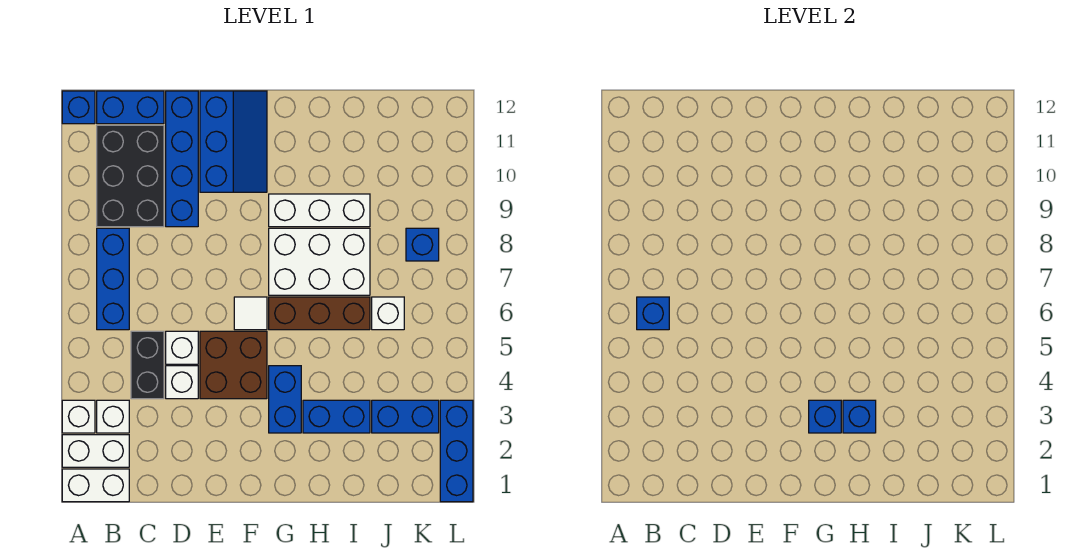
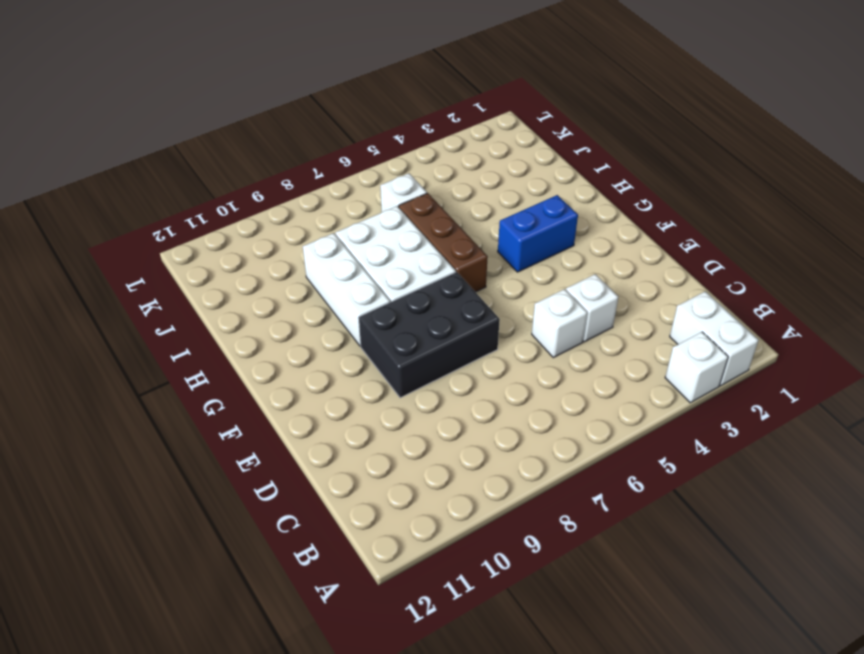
black 2x3 brick [359,272,500,398] -> black 2x3 brick moved to [97,125,164,227]
none -> white 1x2 brick [62,469,129,502]
none -> blue 1x1 brick [62,91,95,124]
none -> white 1x1 brick [97,400,129,433]

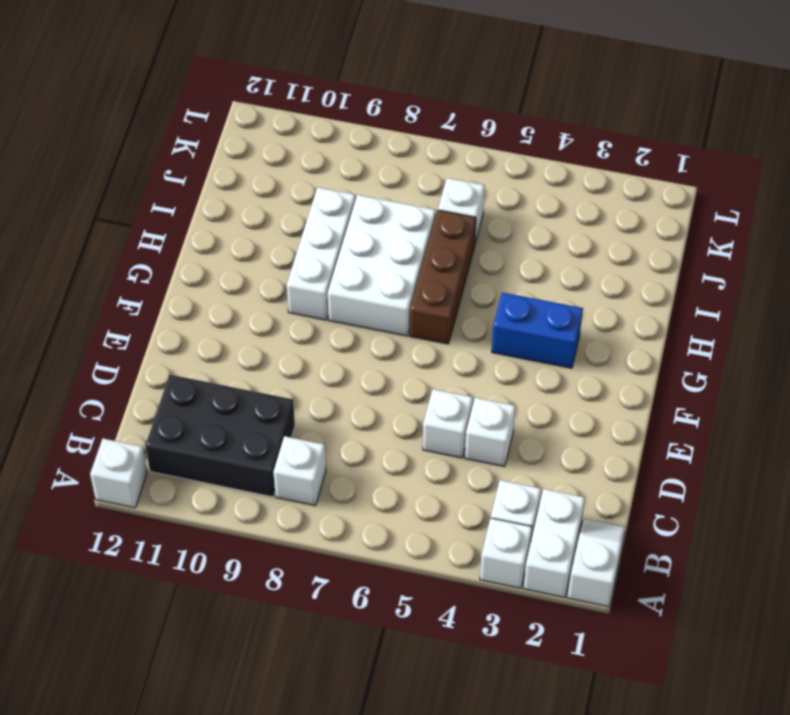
white 1x2 slope [567,519,626,607] -> white 1x2 brick [62,469,129,502]
white 1x1 brick [90,439,147,508] -> blue 1x1 brick [62,91,95,124]
white 1x1 brick [274,436,326,506] -> blue 1x3 brick [97,228,129,330]
none -> blue 1x2 brick [97,91,164,124]
none -> black 1x2 brick [131,331,164,399]
none -> blue 1x4 brick [166,91,198,227]

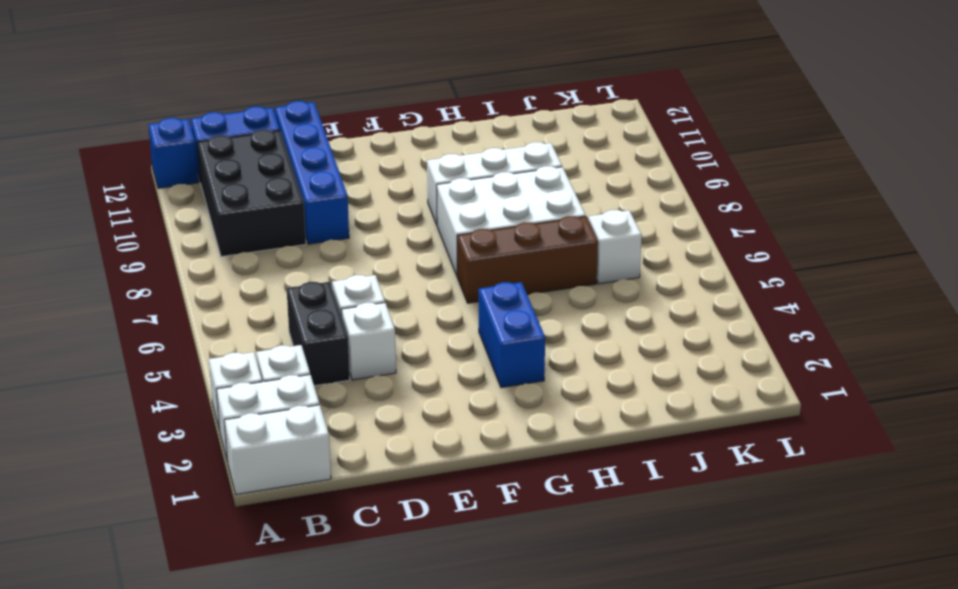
none -> blue 1x3 brick [97,228,129,330]
none -> brown 2x2 brick [200,331,267,399]
none -> blue 2x3 slope [200,91,267,192]

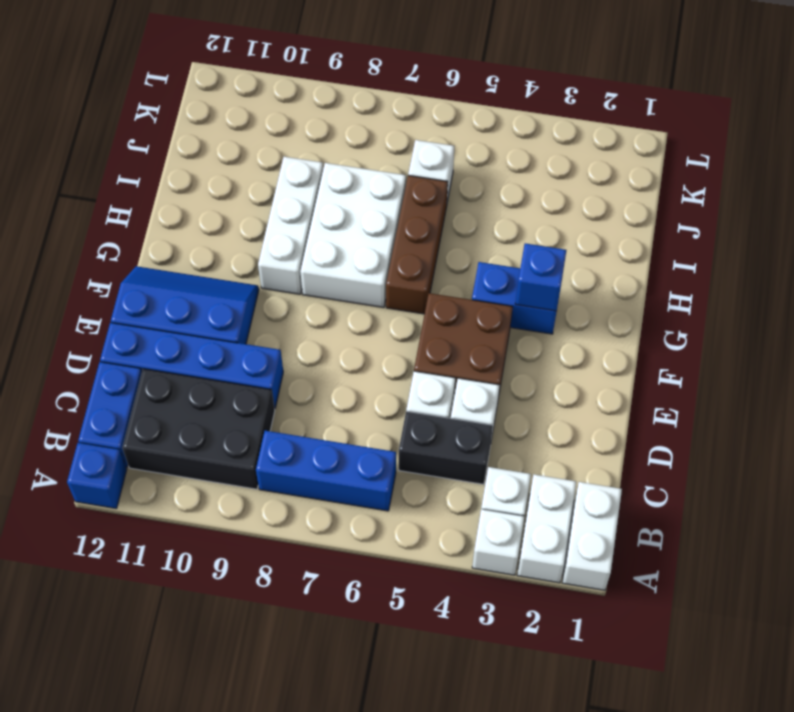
none -> white 1x1 tile [234,297,267,330]
none -> blue 1x2 brick [303,400,370,433]
none -> blue 1x2 brick [372,400,439,433]

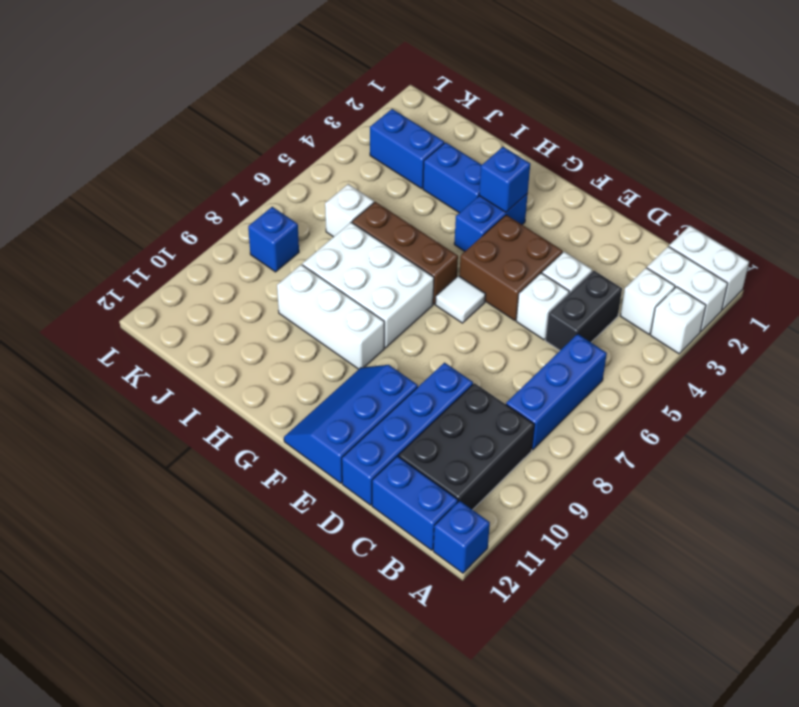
none -> blue 1x3 brick [440,400,473,502]
none -> blue 1x1 brick [637,297,669,330]
none -> blue 1x1 brick [843,400,876,433]

